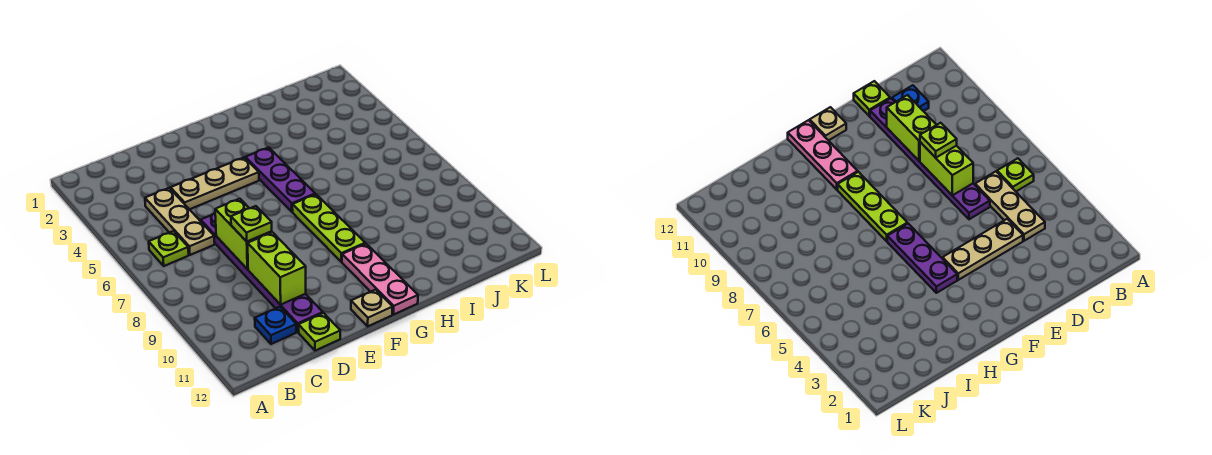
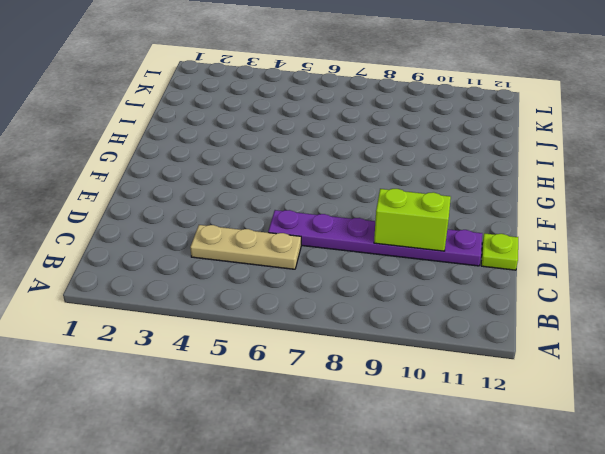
none -> lime 1x1 plate [149,231,189,266]
none -> blue 1x1 plate [255,307,296,344]
none -> tan 1x3 plate [171,158,259,209]

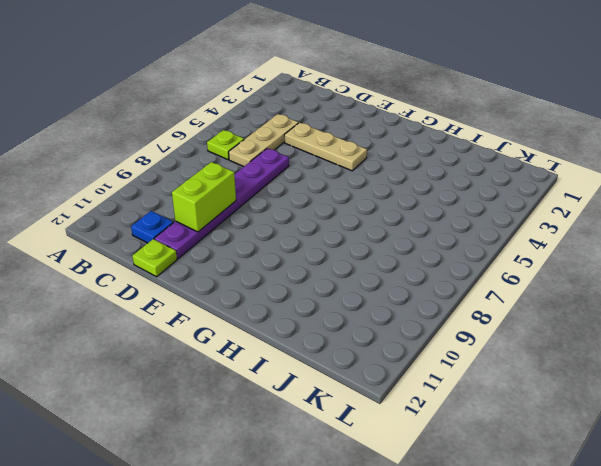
none -> tan 1x1 plate [351,290,393,326]
none -> purple 1x3 plate [245,147,315,212]
none -> lime 1x3 plate [292,194,365,262]

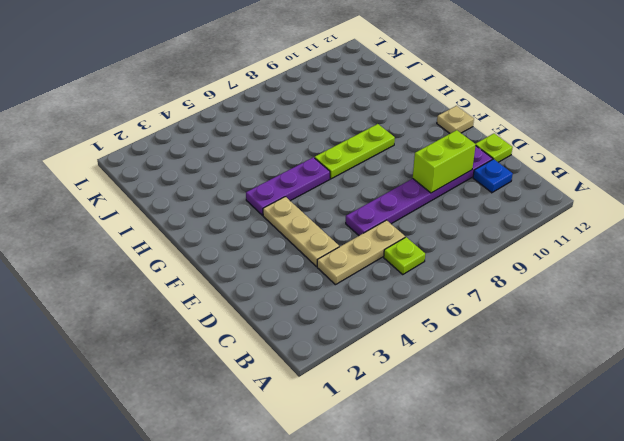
none -> pink 1x3 plate [342,244,418,315]
none -> lime 1x2 brick [215,199,272,269]
none -> lime 1x1 plate [231,206,272,242]

